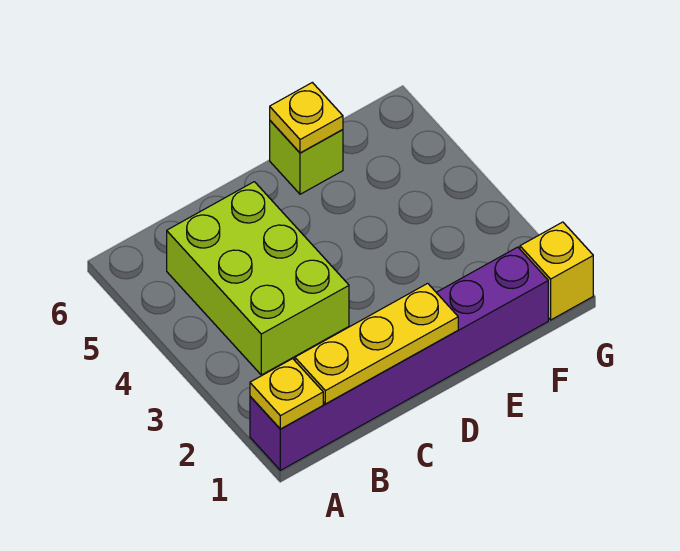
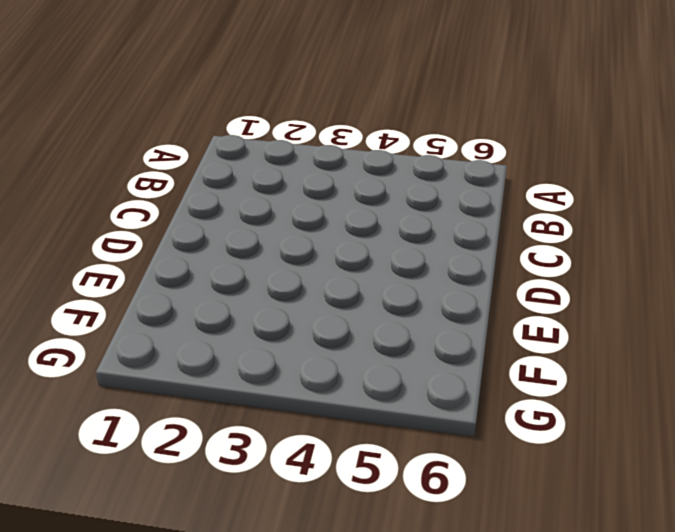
none -> purple 1x6 brick [250,247,548,470]
none -> lime 2x3 brick [167,182,349,375]

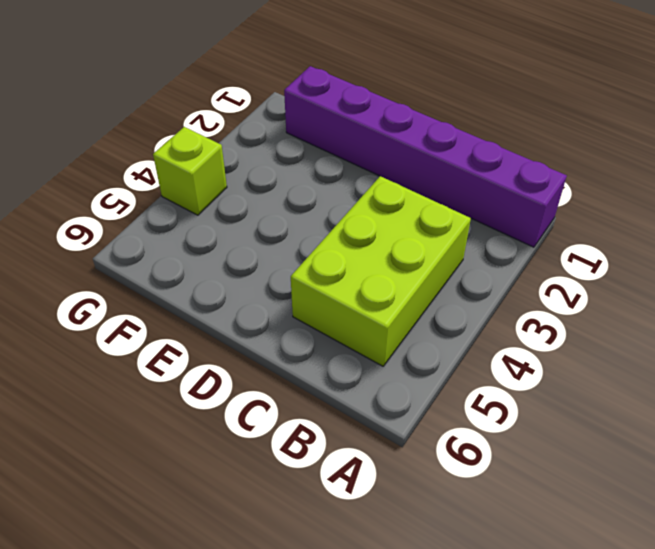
lime 1x1 brick [153,127,227,215] -> lime 1x1 brick moved to [270,121,343,194]
none -> yellow 1x1 brick [520,222,593,320]
none -> yellow 1x1 plate [250,359,323,429]

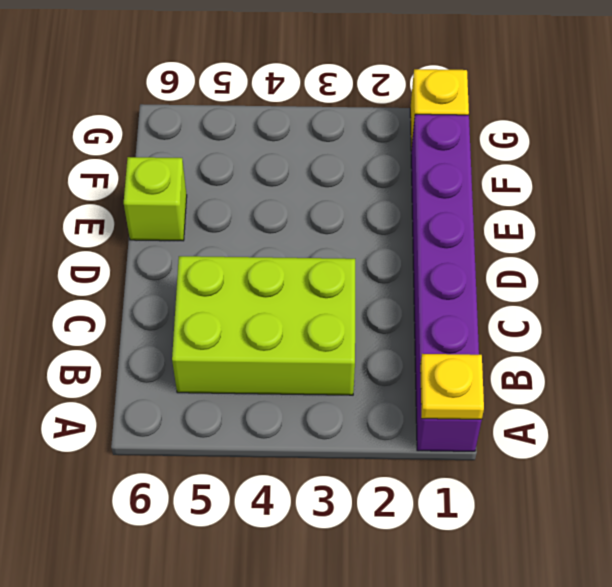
none -> yellow 1x3 plate [295,283,458,404]
none -> yellow 1x1 plate [270,82,343,153]

